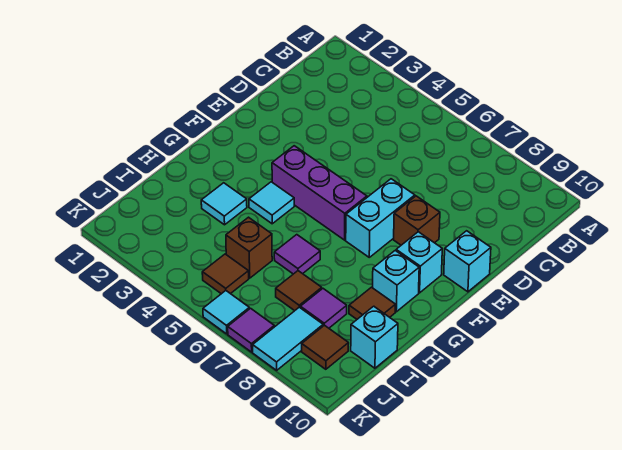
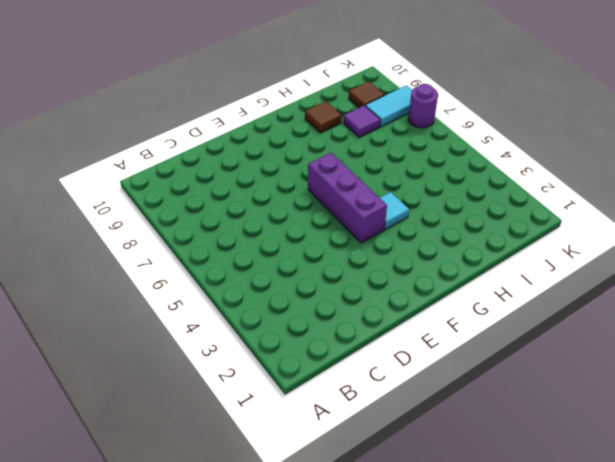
purple 1x1 round brick [408,84,438,128] -> purple 1x1 tile [228,308,274,352]
none -> cyan 1x2 brick [346,179,415,257]
none -> brown 1x1 brick [394,196,440,245]
none -> cyan 1x1 brick [444,231,491,292]

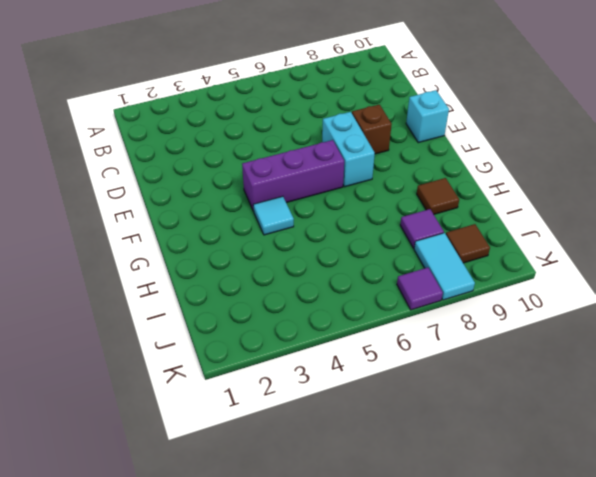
none -> cyan 1x1 brick [396,232,442,293]
none -> cyan 1x1 brick [373,251,419,312]
none -> cyan 1x1 tile [201,183,247,225]

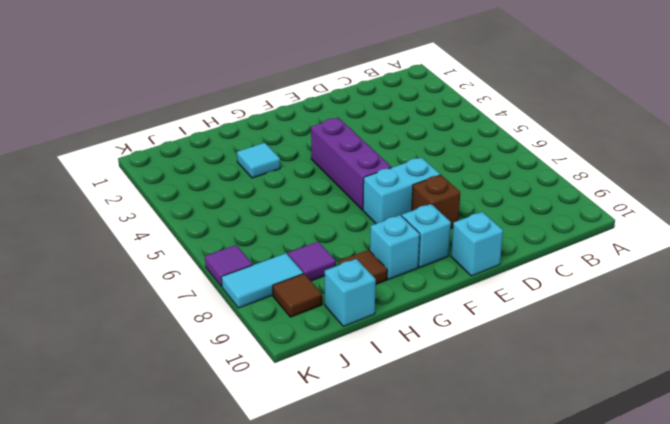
none -> cyan 1x1 tile [249,182,294,224]
none -> purple 1x1 tile [274,235,320,274]
none -> brown 1x1 brick [226,217,272,278]

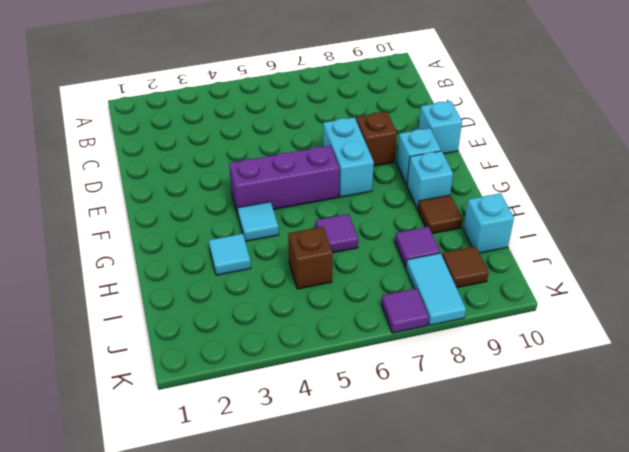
none -> brown 1x1 tile [276,271,322,311]
none -> brown 1x1 tile [202,254,249,294]
none -> cyan 1x1 tile [203,291,249,334]

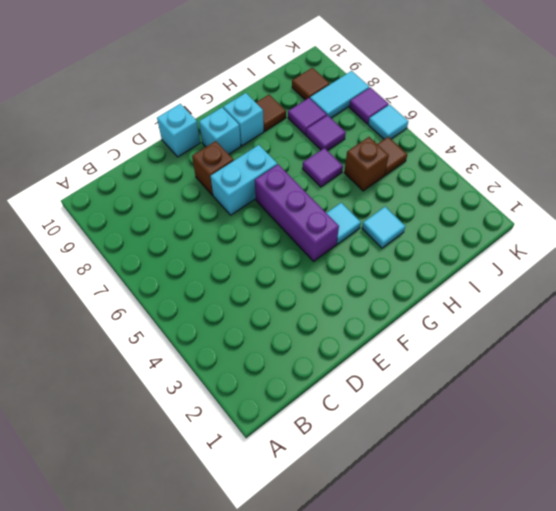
purple 1x1 tile [306,115,346,151] -> brown 1x1 tile [276,271,322,311]
none -> cyan 1x1 brick [351,306,398,368]

